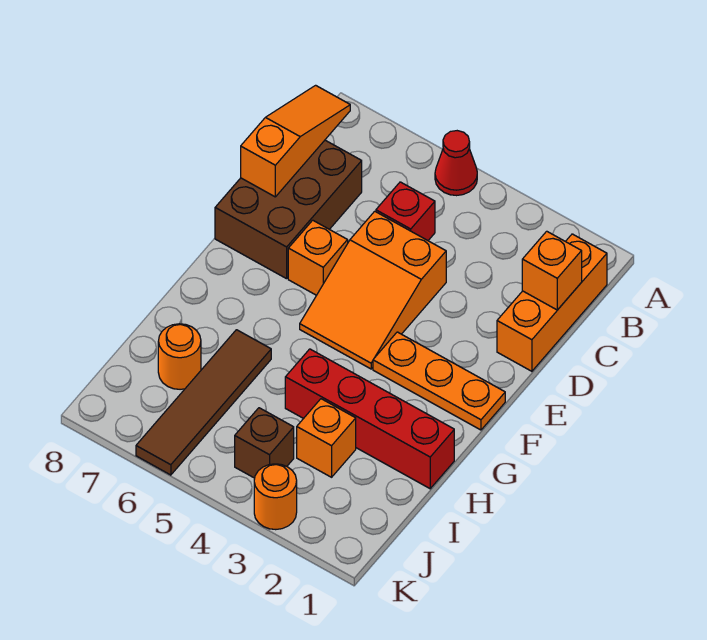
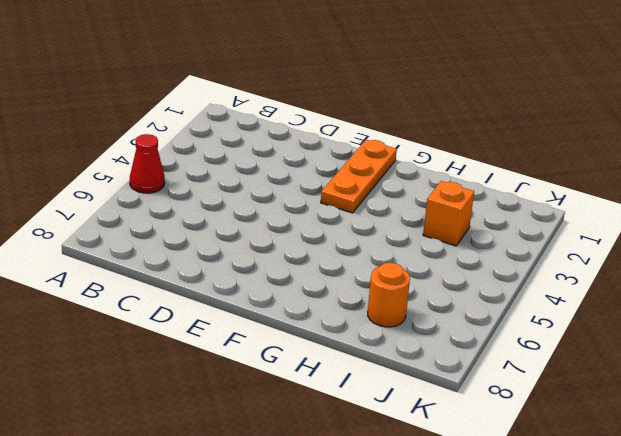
none -> orange 1x3 brick [497,234,607,371]
none -> red 1x1 brick [376,182,435,240]
none -> brown 2x3 brick [215,140,362,279]

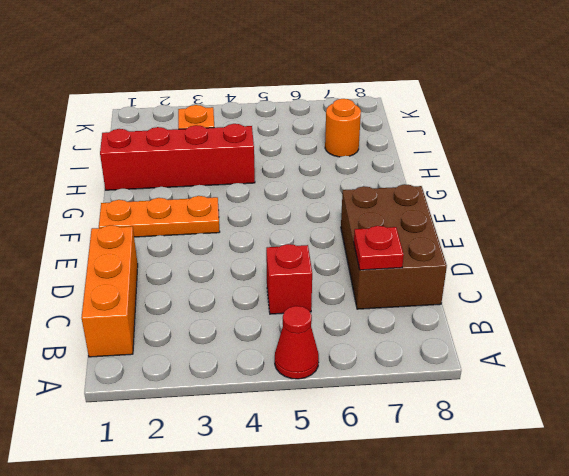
red 1x1 plate [354,226,404,270] -> none
none -> orange 2x3 slope [300,211,446,369]
none -> orange 1x1 brick [288,220,348,295]
none -> brown 1x4 tile [136,330,271,475]

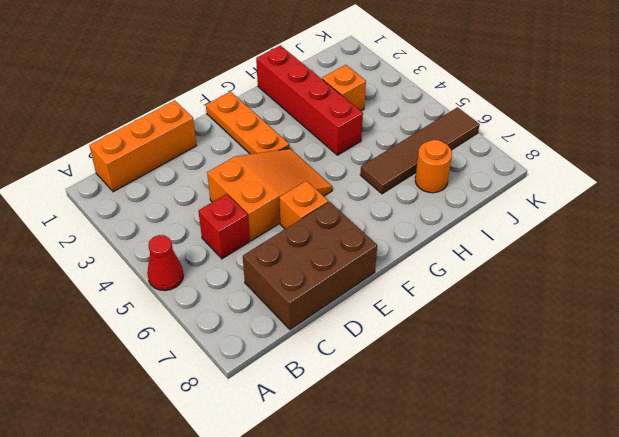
none -> brown 1x1 brick [235,408,294,478]
none -> orange 1x1 round brick [254,464,297,530]
none -> orange 1x3 slope [241,85,350,197]

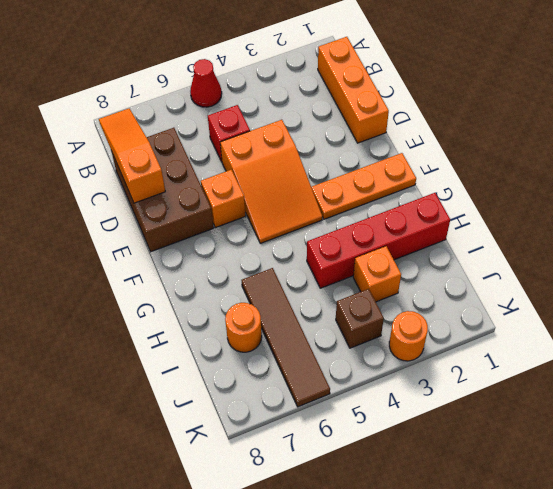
none -> orange 1x1 brick [522,231,582,310]

